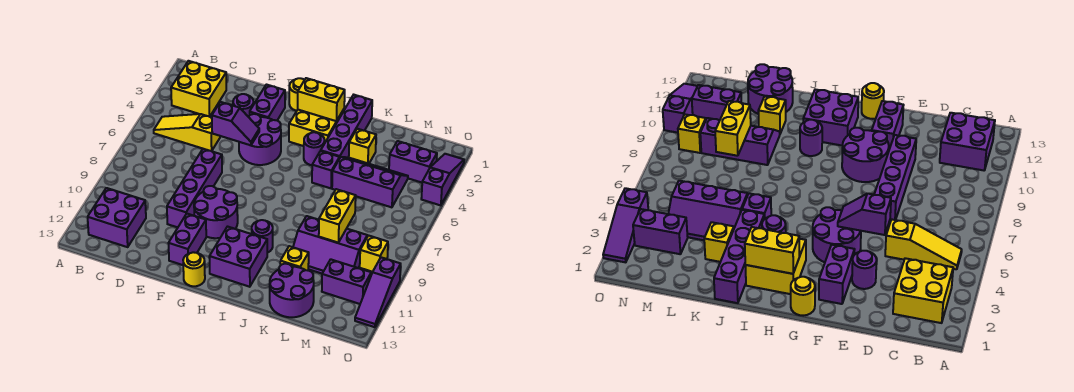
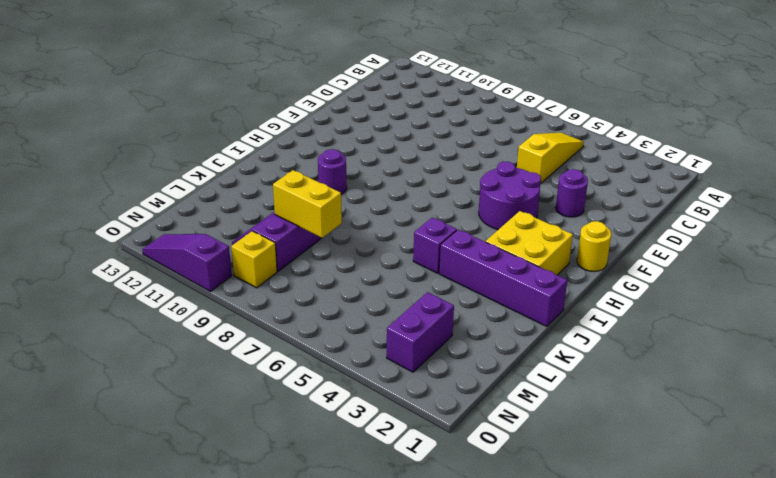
none -> yellow 2x2 brick [171,61,226,117]
none -> purple 2x2 brick [88,188,146,247]
none -> purple 1x4 brick [167,149,222,227]
none -> purple 1x2 brick [250,85,285,120]

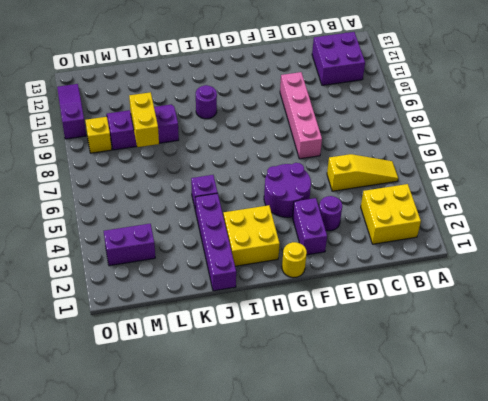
pink 1x4 brick [280,72,322,159] -> purple 1x4 brick [167,149,222,227]
none -> purple 2x2 round brick [194,186,238,238]
none -> purple 1x2 brick [169,214,206,265]
none -> yellow 1x1 round brick [183,252,205,286]
none -> purple 2x2 brick [209,227,267,287]

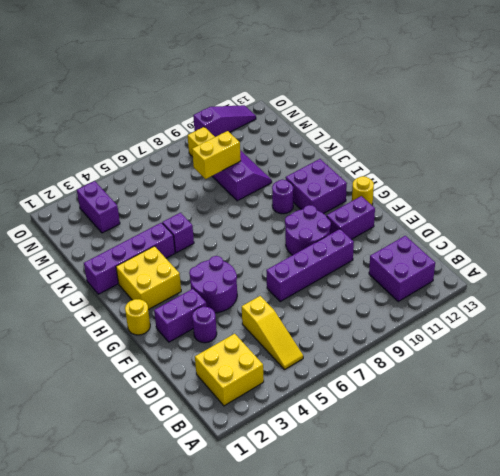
none -> purple 1x1 round brick [304,132,325,165]
none -> yellow 1x1 brick [349,129,376,164]
none -> purple 2x3 slope [332,157,408,207]
none -> yellow 1x1 brick [280,246,309,270]

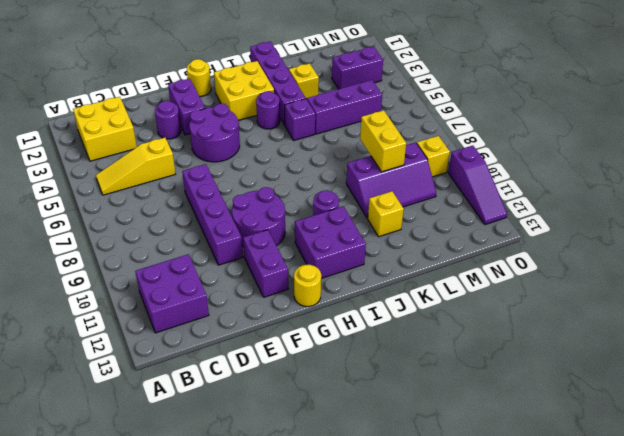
none -> purple 2x2 round brick [270,264,314,317]
none -> purple 1x2 brick [322,259,371,304]
none -> purple 1x3 slope [421,154,464,205]
none -> purple 1x2 slope [212,102,259,145]

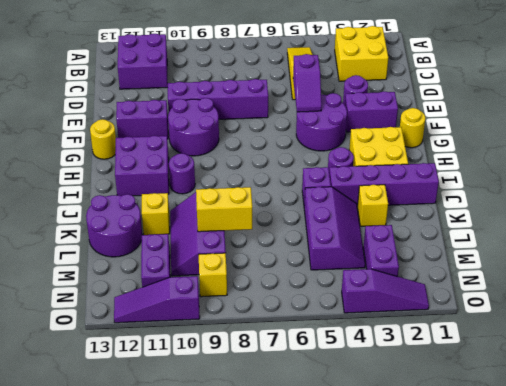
none -> yellow 1x2 brick [298,78,345,121]

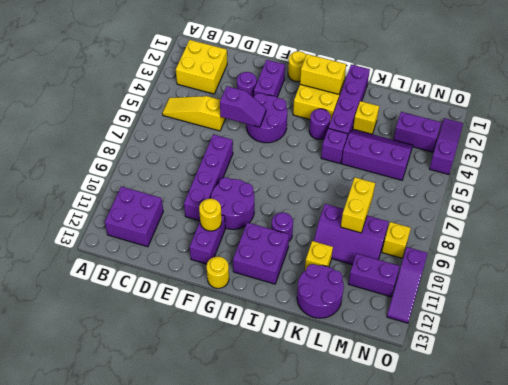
yellow 1x1 round brick [199,199,222,231] -> none

